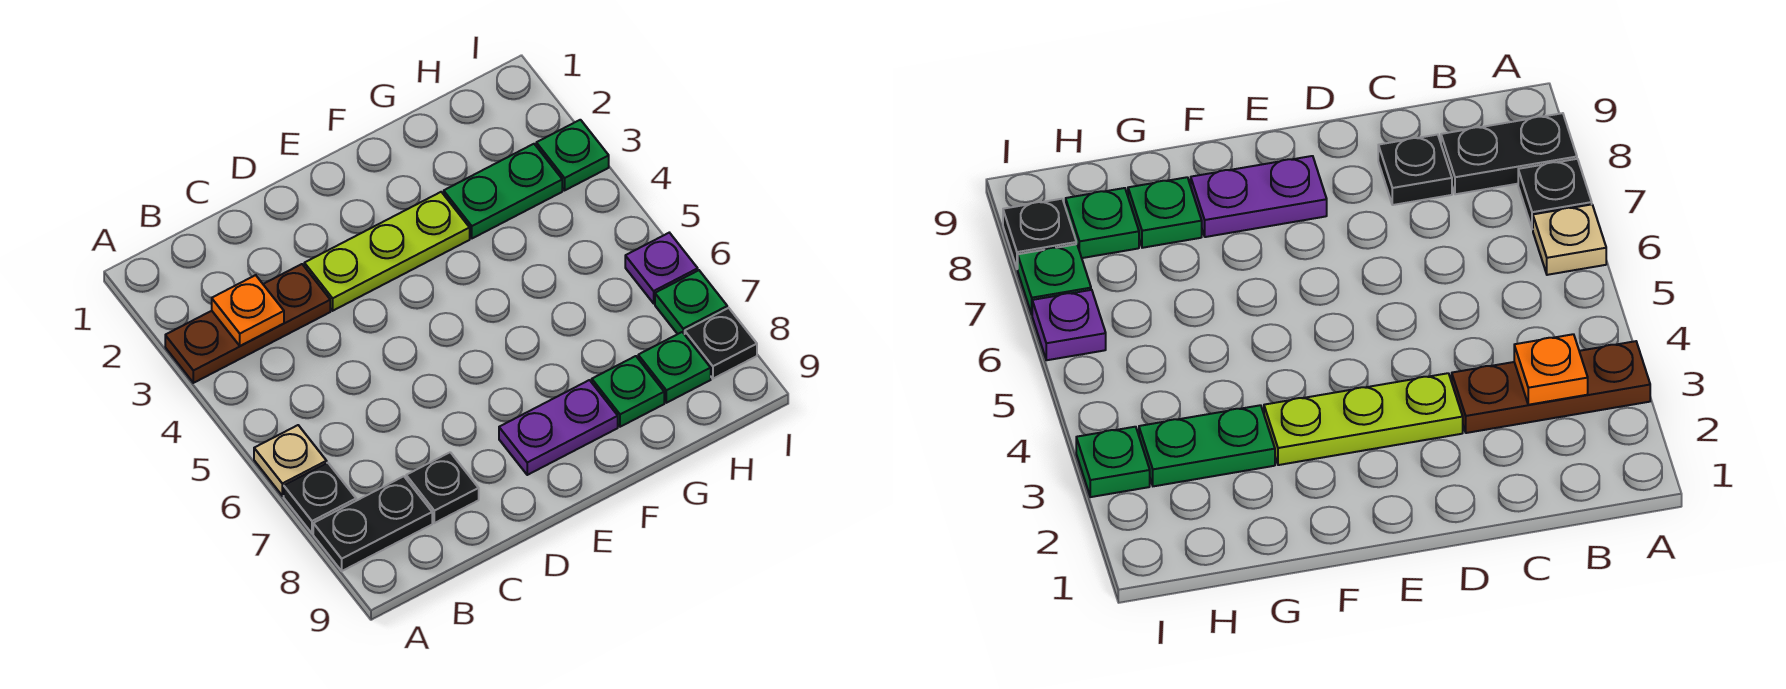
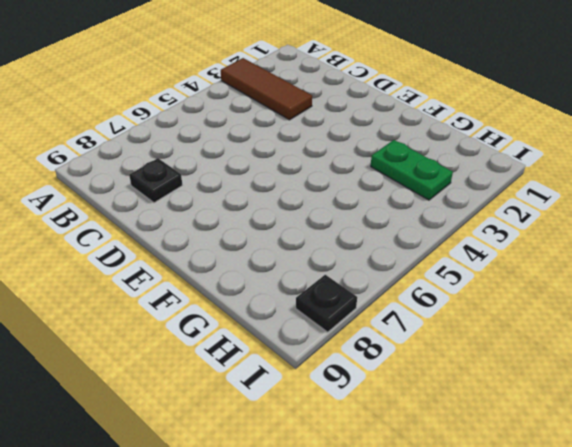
brown 1x3 tile [221,58,312,120] -> brown 1x3 plate [165,264,330,383]
none -> tan 1x1 plate [254,425,327,496]
none -> black 1x1 plate [284,463,356,533]
none -> black 1x2 plate [313,476,432,571]

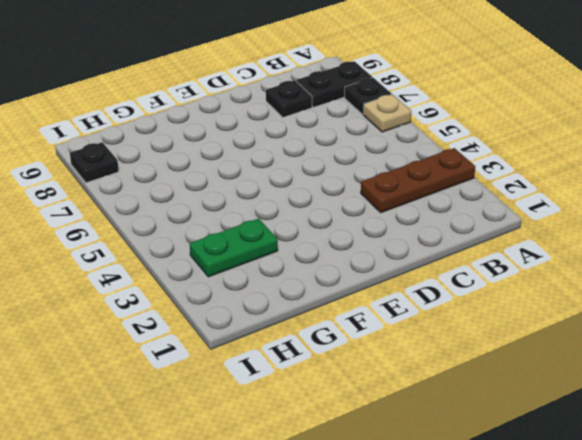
none -> lime 1x3 plate [304,192,470,311]
none -> purple 1x2 plate [499,380,618,475]
none -> green 1x1 plate [592,356,664,427]

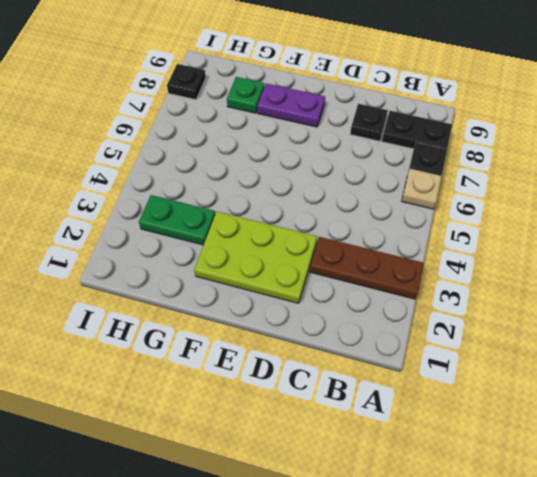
lime 2x3 plate [194,211,317,303] -> lime 1x3 plate [304,192,470,311]
none -> green 1x1 plate [638,332,711,403]
none -> green 1x1 plate [536,120,609,190]
none -> purple 1x1 plate [625,233,698,303]

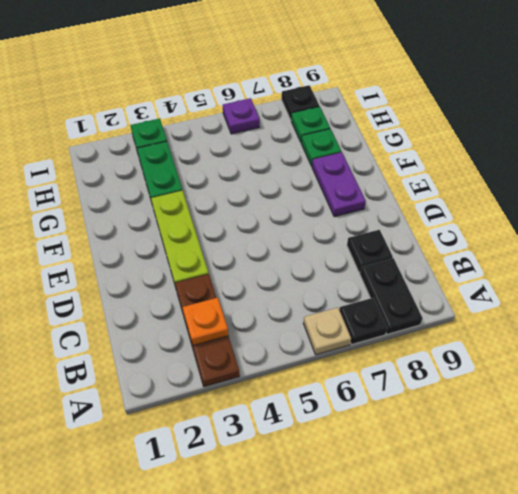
none -> green 1x1 plate [655,270,727,334]

